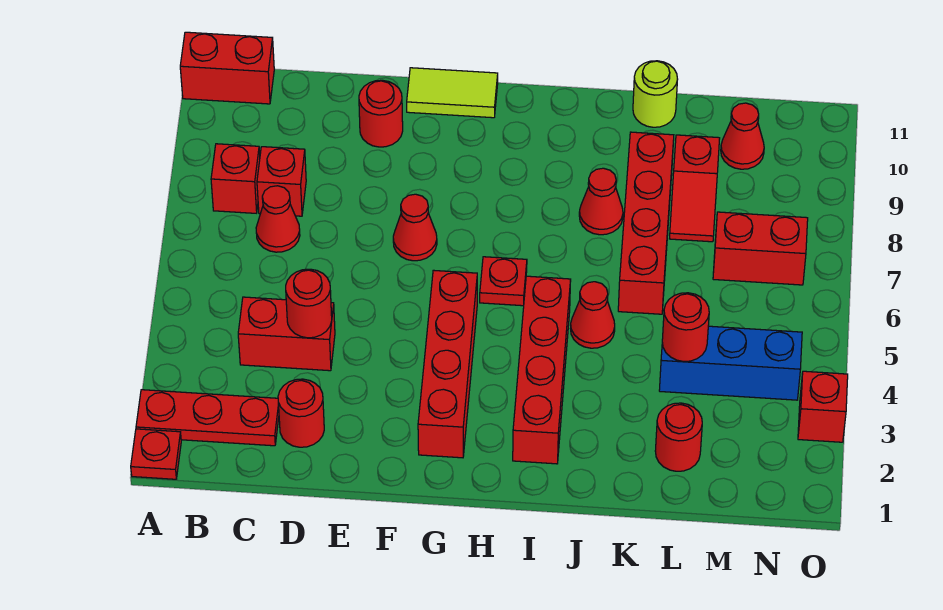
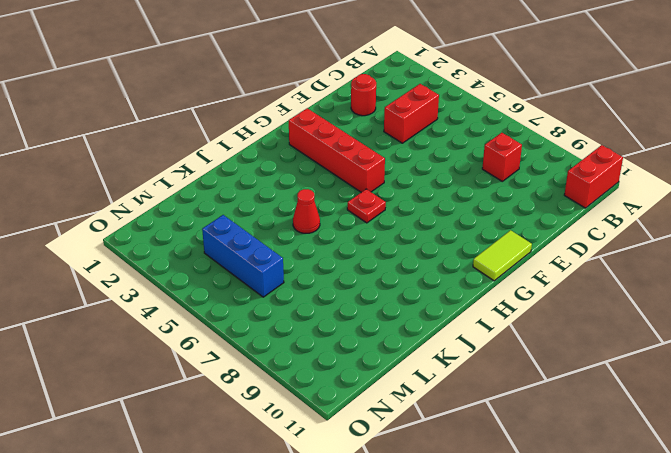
blue 1x3 brick [202,215,284,297] -> blue 1x3 brick turned to [659,326,802,400]
none -> red 1x1 plate [131,429,181,479]
none -> red 1x3 plate [136,390,279,446]
none -> red 1x1 brick [211,144,260,213]

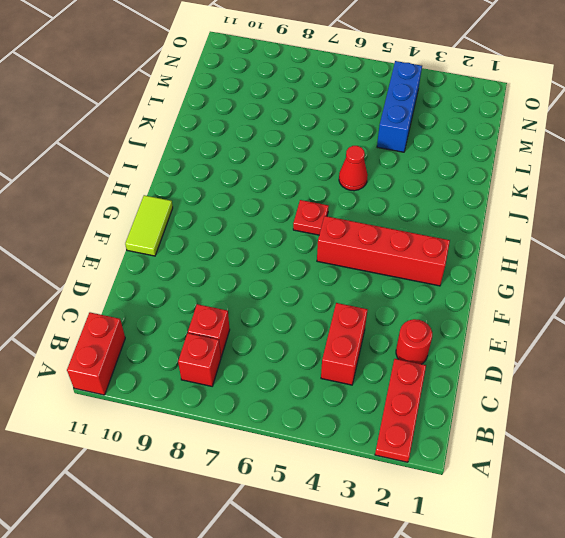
none -> red 1x1 plate [131,429,181,479]
none -> red 1x1 cone [256,186,300,252]
none -> red 1x1 round brick [359,80,403,147]

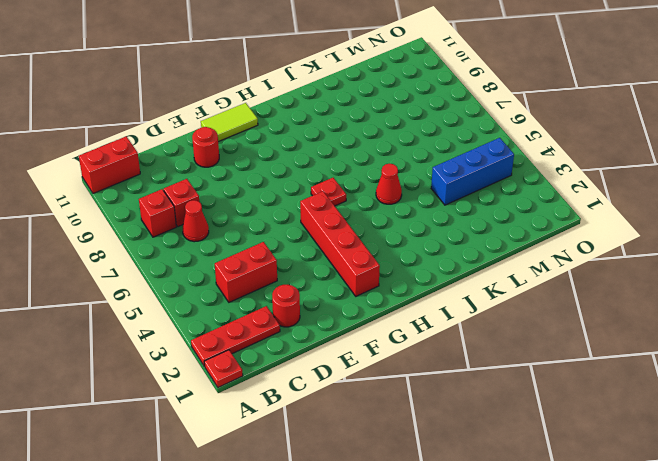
none -> red 1x1 cone [393,194,437,261]
none -> red 1x4 brick [513,276,571,464]
none -> red 1x1 cone [579,168,623,235]

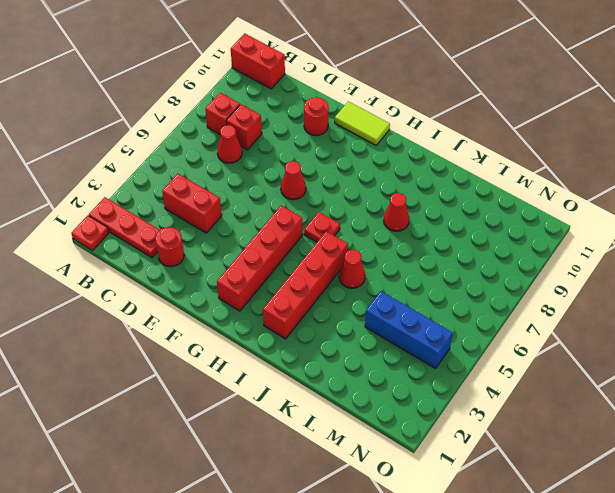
none -> red 1x4 brick [618,132,674,314]
none -> lime 1x1 round brick [633,61,678,127]
none -> red 1x1 round brick [655,403,702,471]

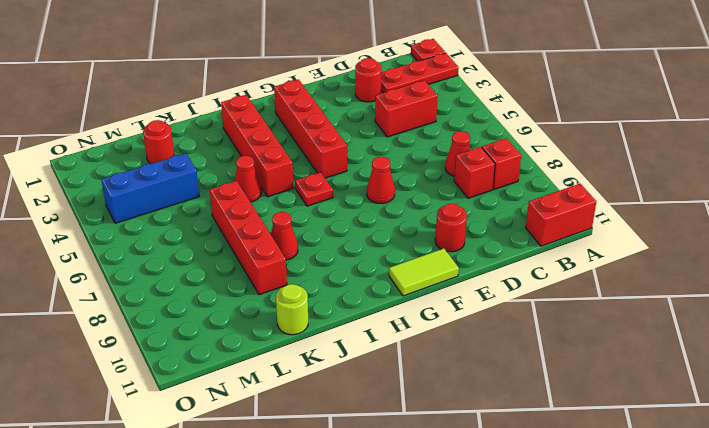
none -> red 1x2 slope [670,135,720,242]
none -> red 1x2 brick [713,212,808,285]
none -> red 1x1 cone [721,103,764,169]

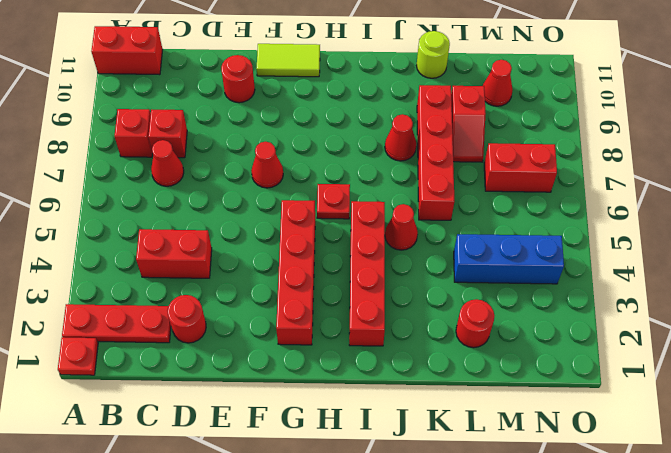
none -> red 1x1 brick [798,371,848,442]
none -> red 1x1 round brick [286,269,332,338]
none -> red 1x1 round brick [662,293,709,362]

